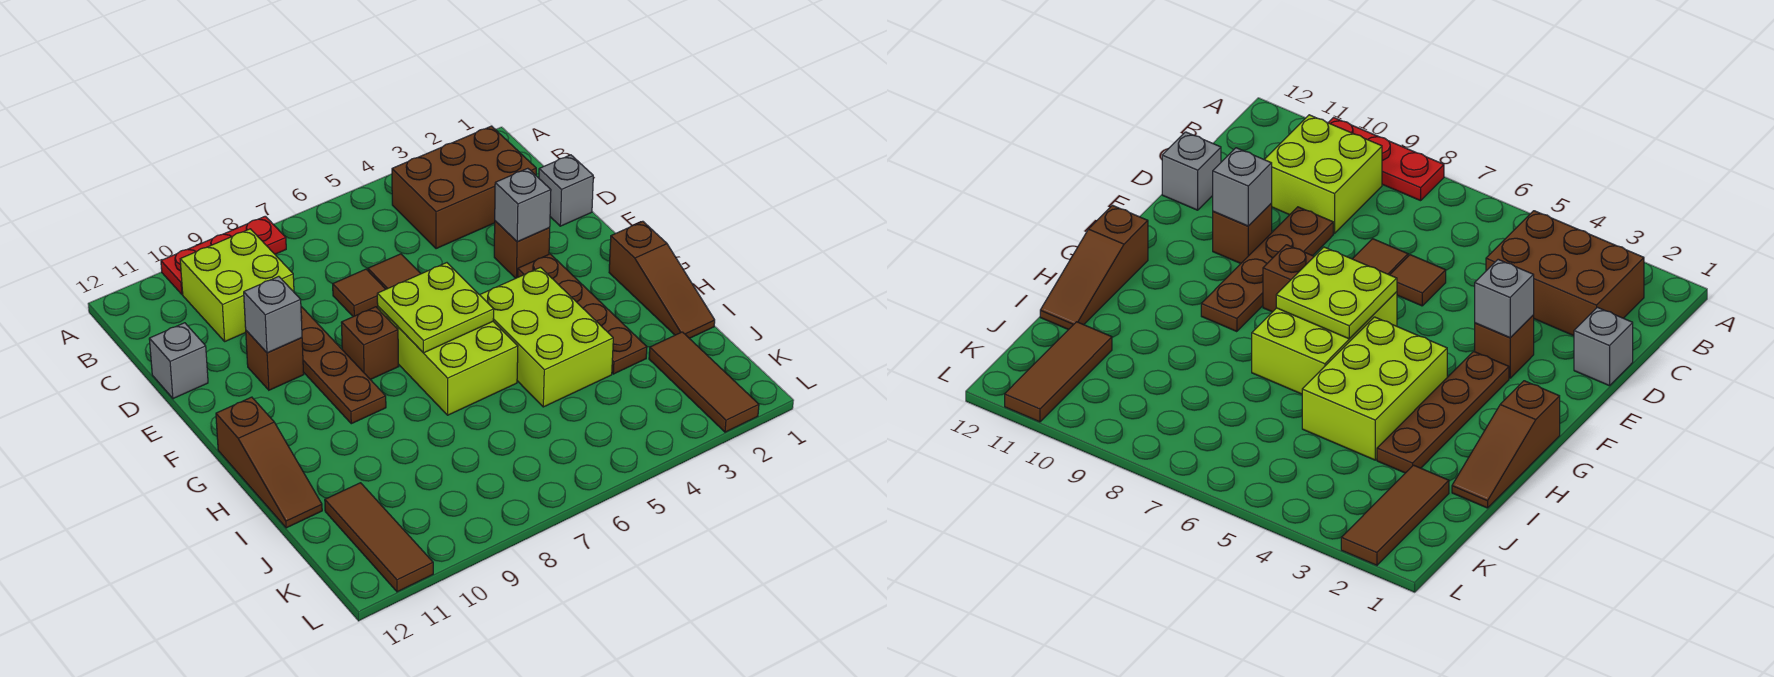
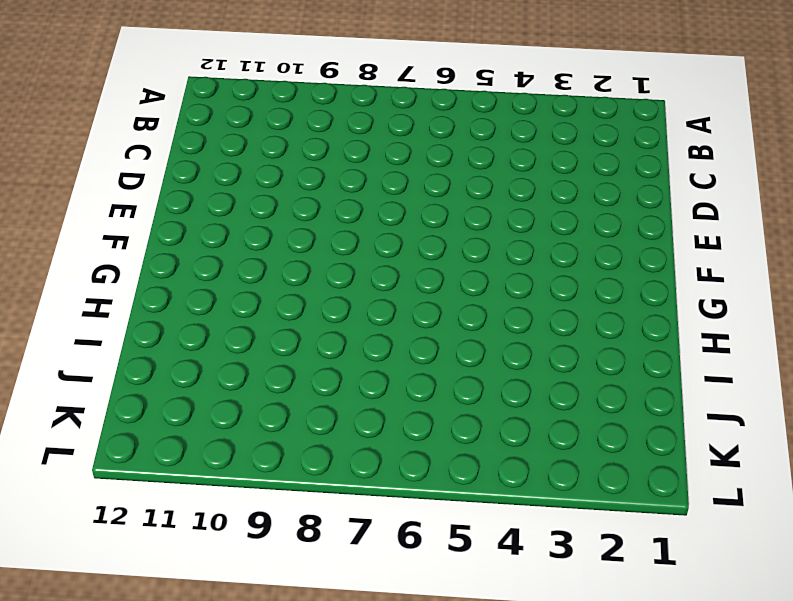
none -> red 1x3 plate [161,216,286,294]
none -> brown 2x3 brick [392,126,536,249]
none -> lime 2x2 brick [180,229,294,341]

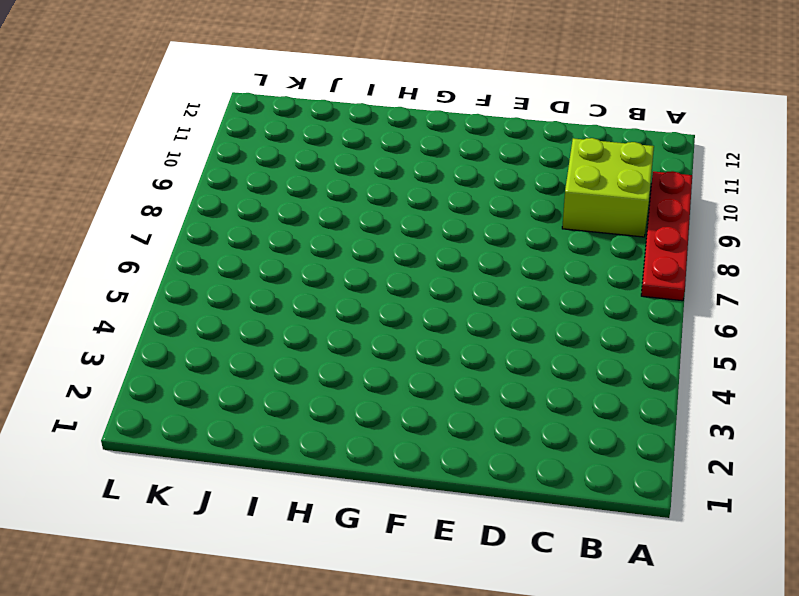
red 1x4 plate [641,171,692,301] -> red 1x3 plate [161,216,286,294]
none -> brown 2x3 brick [392,126,536,249]
none -> grey 1x1 brick [539,155,593,226]
none -> brown 1x1 tile [368,254,421,289]

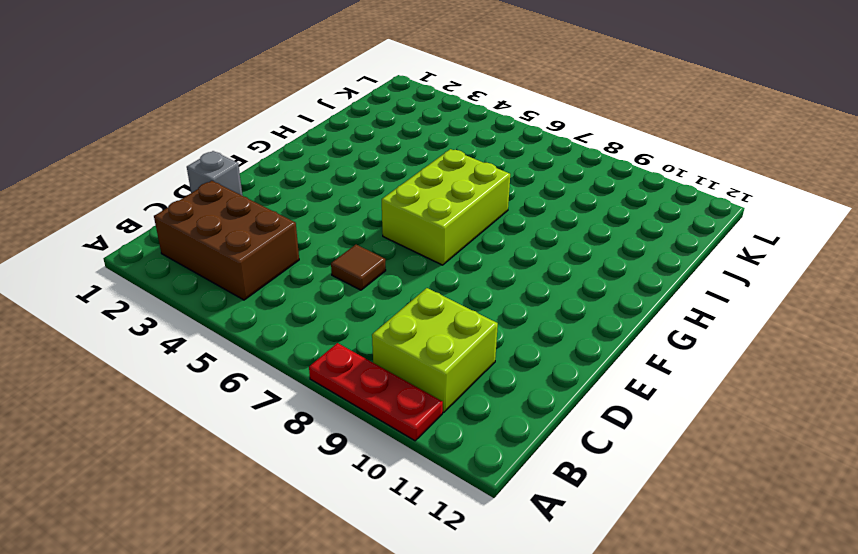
none -> brown 1x1 tile [333,269,386,317]
none -> brown 1x4 plate [301,307,386,424]
none -> grey 1x1 brick [149,323,208,399]

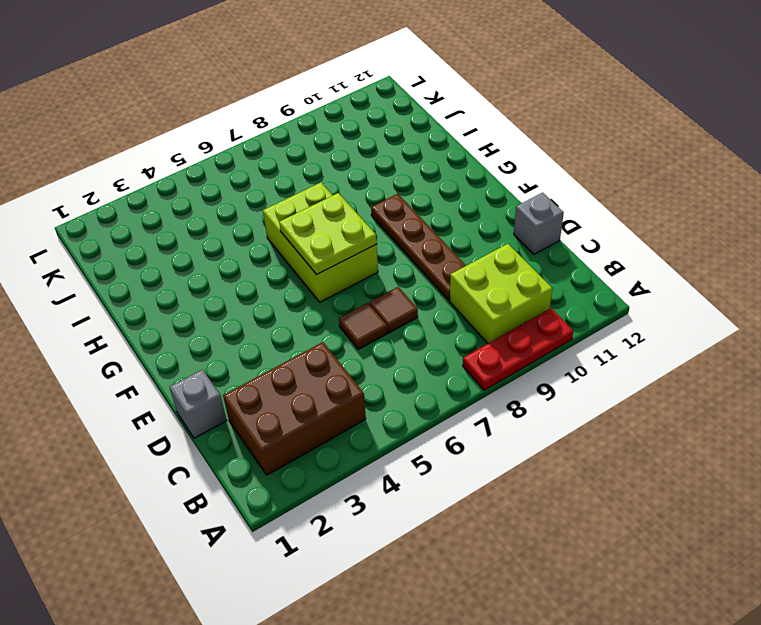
none -> brown 1x1 brick [494,221,550,278]
none -> brown 1x1 brick [246,331,304,390]
none -> brown 1x4 plate [518,254,647,374]

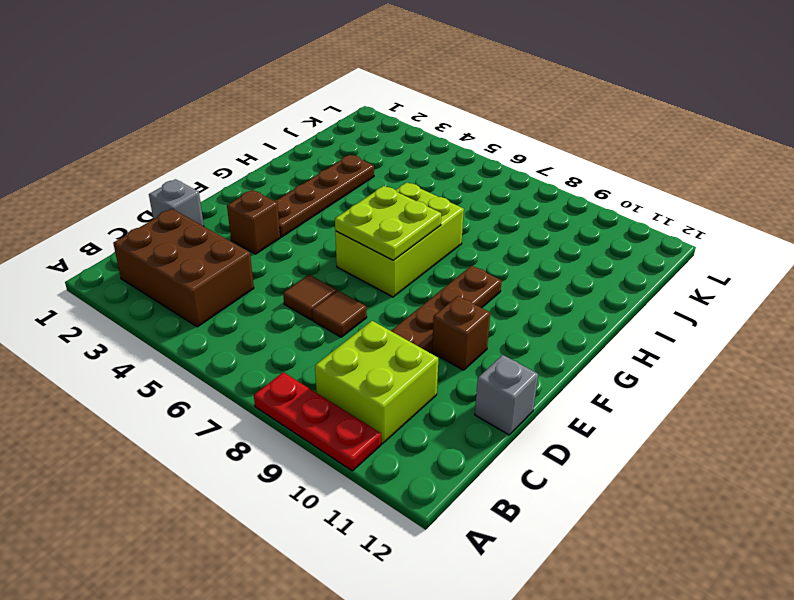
none -> brown 1x1 brick [341,307,399,380]
none -> brown 1x3 slope [609,221,715,338]
none -> lime 2x3 brick [480,267,613,407]

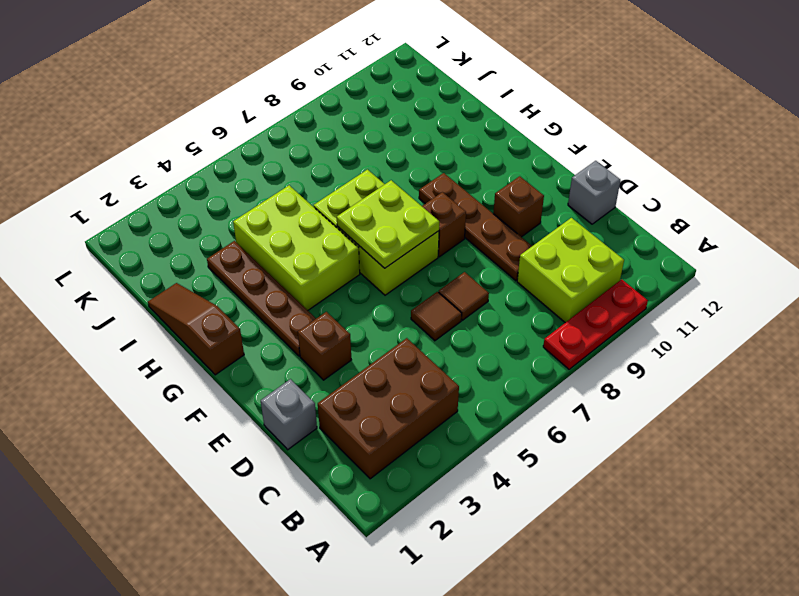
none -> brown 1x3 slope [216,397,322,528]
none -> brown 1x3 tile [649,332,759,432]
none -> brown 1x3 tile [325,483,433,592]

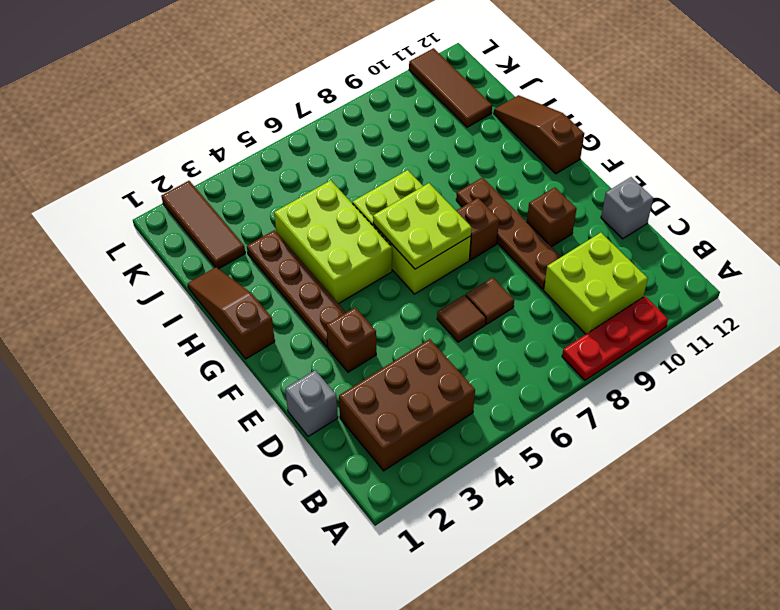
none -> grey 1x1 brick [495,168,551,242]
none -> grey 1x1 brick [244,276,302,353]

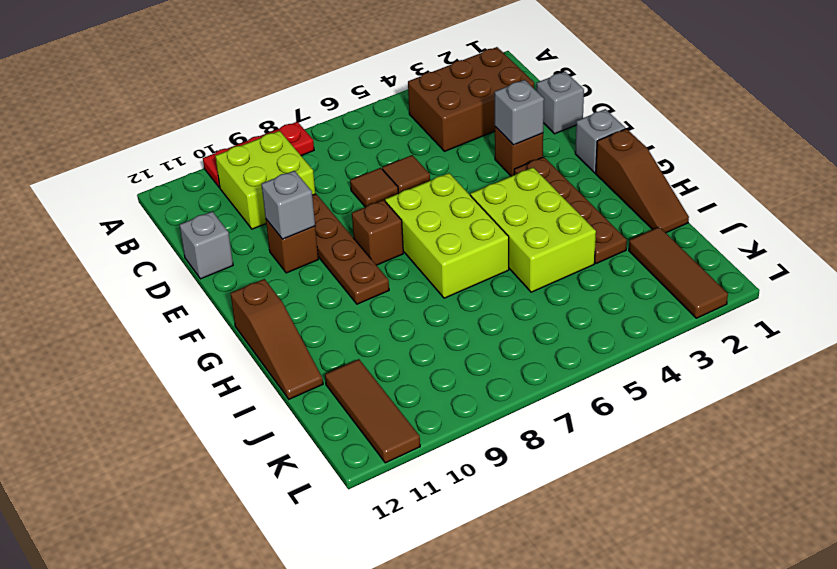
grey 1x1 brick [575,109,625,173] -> none
none -> lime 2x2 plate [377,263,494,353]

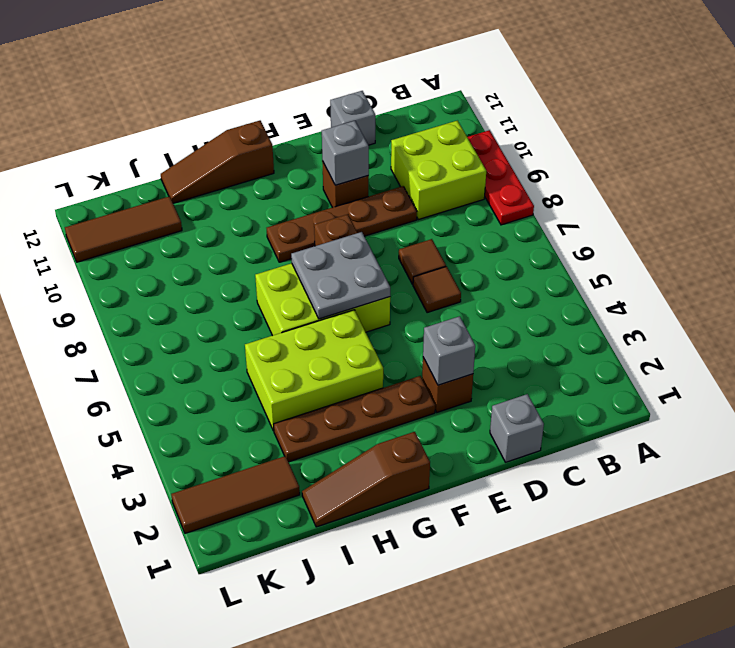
grey 2x2 plate [291,232,390,319] -> lime 2x2 plate [377,263,494,353]
none -> brown 2x3 brick [392,126,536,249]

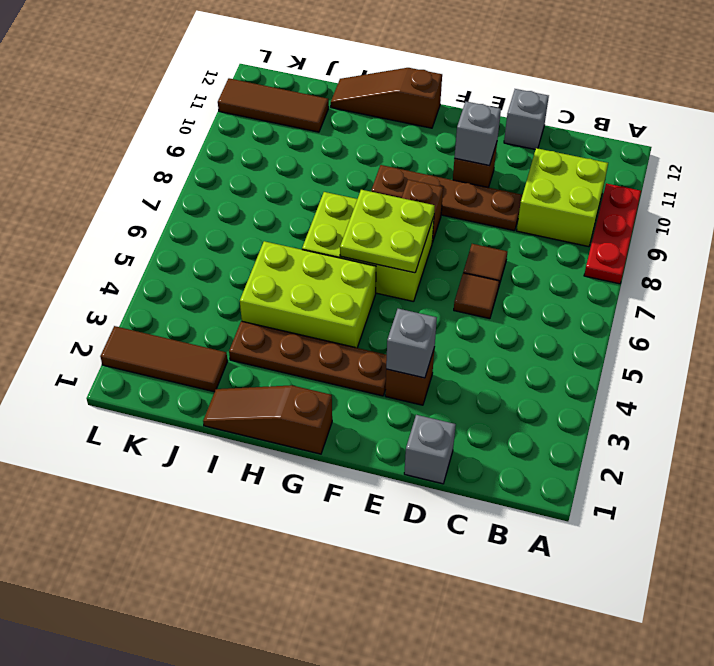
none -> brown 2x3 brick [392,126,536,249]

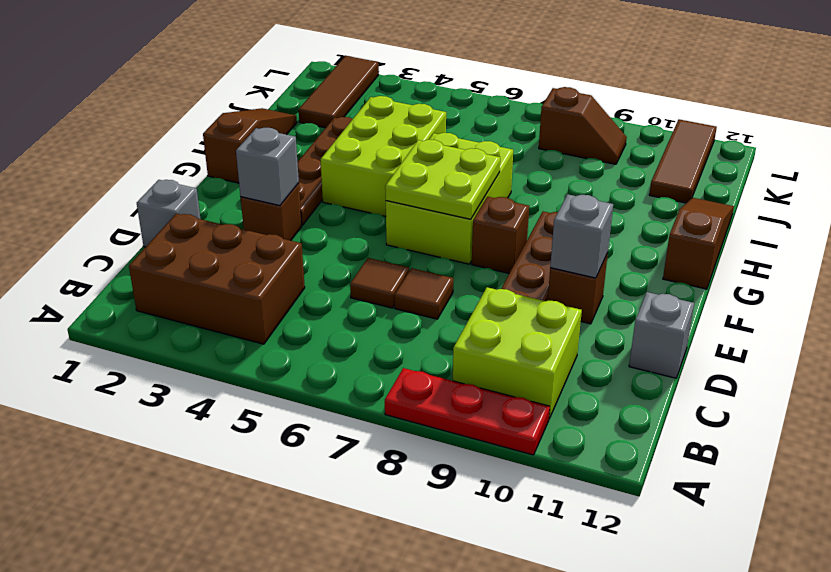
brown 1x2 slope [539,87,627,164] -> none

